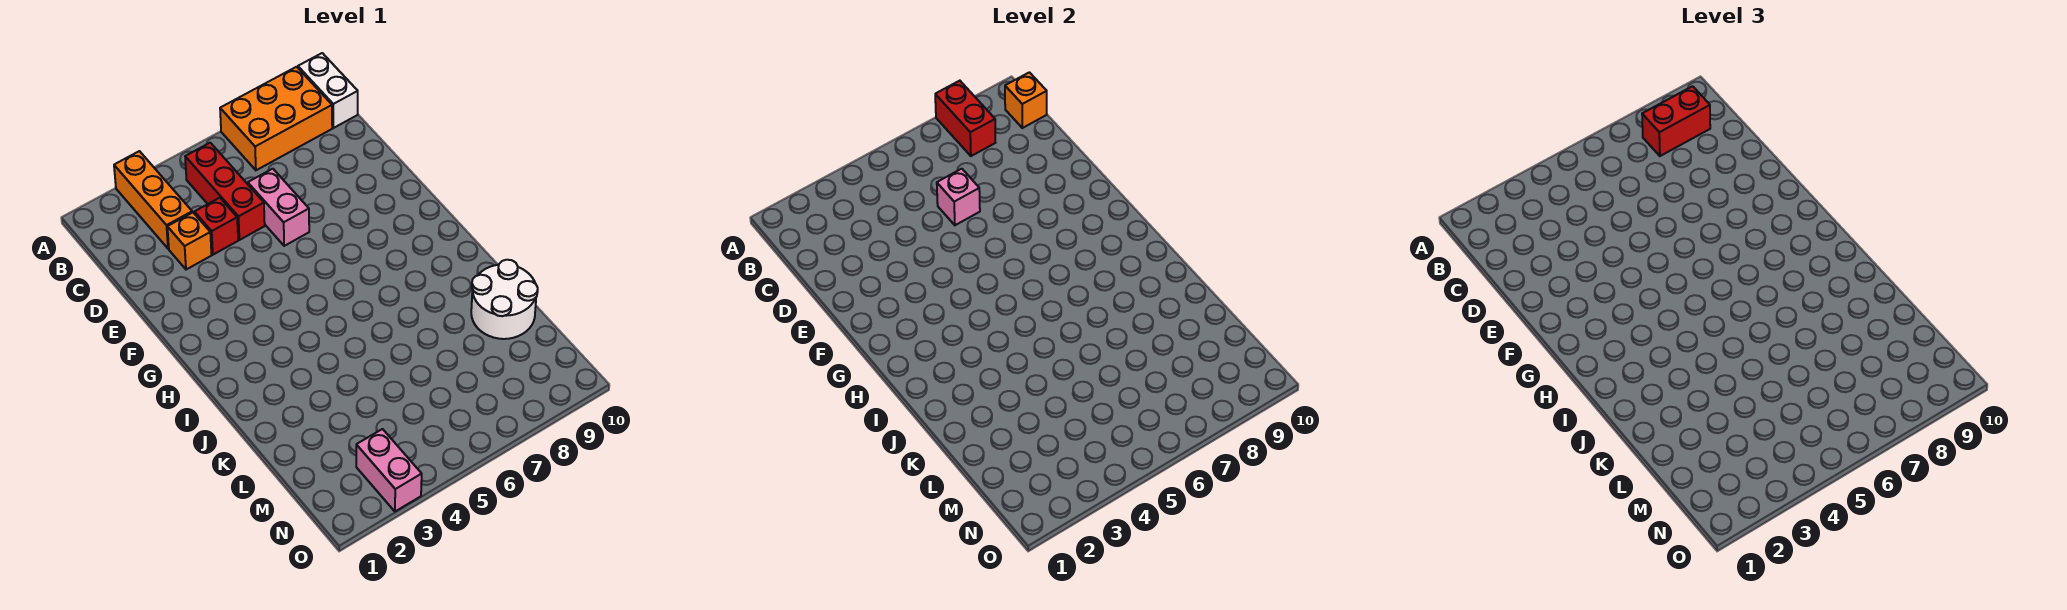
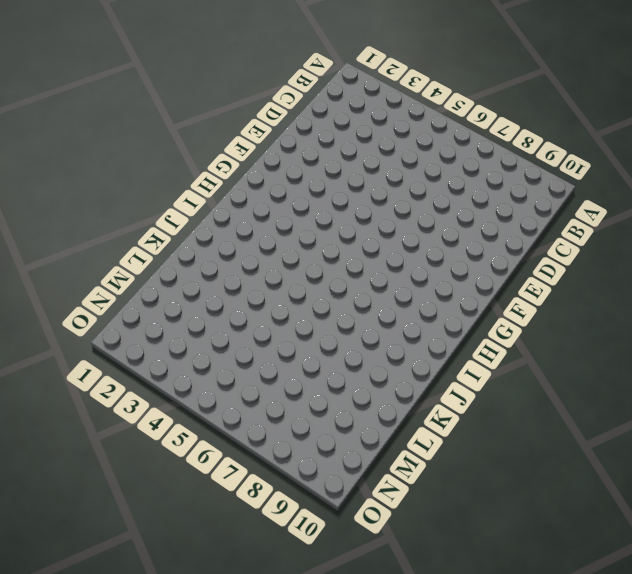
none -> orange 1x3 brick [114,151,192,249]
none -> orange 2x3 brick [220,67,332,170]
none -> white 1x2 brick [298,53,358,128]

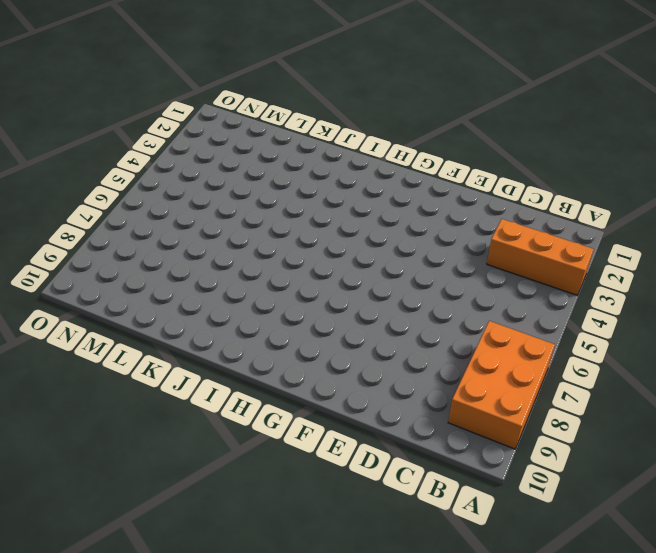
none -> white 1x2 brick [298,53,358,128]
none -> red 1x3 brick [185,143,265,240]
none -> orange 1x1 brick [167,212,212,270]

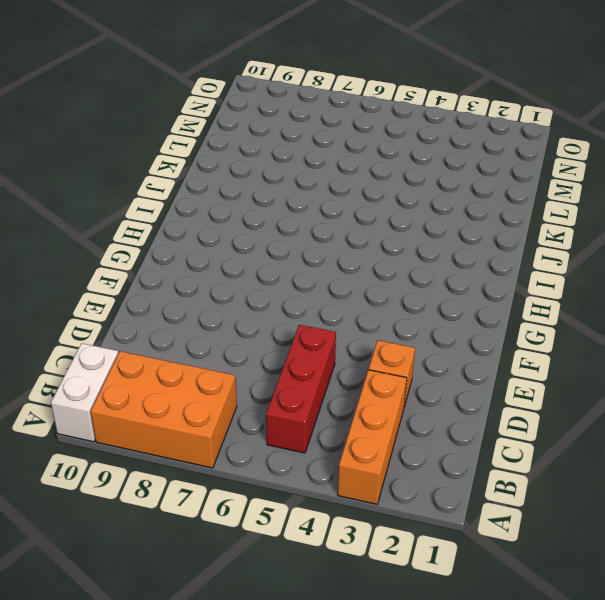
none -> red 1x1 brick [194,198,238,255]
none -> pink 1x2 brick [248,169,309,246]
none -> white 2x2 round brick [471,260,538,339]

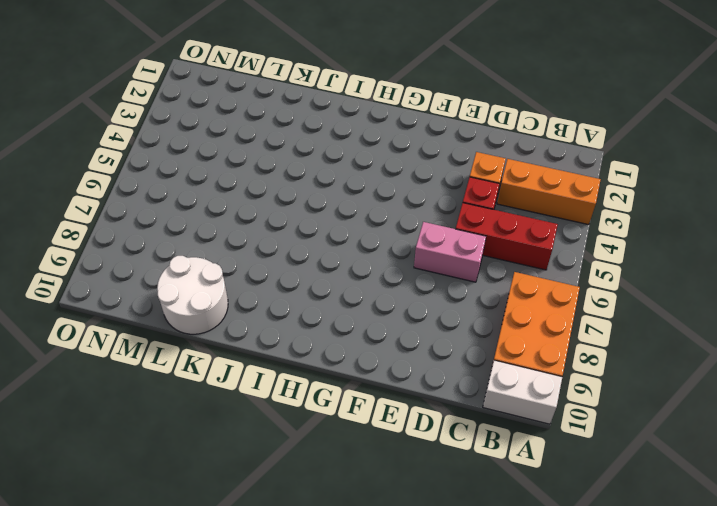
none -> pink 1x2 brick [356,429,422,511]
none -> red 1x2 brick [935,81,995,156]
none -> orange 1x1 brick [1005,72,1047,128]

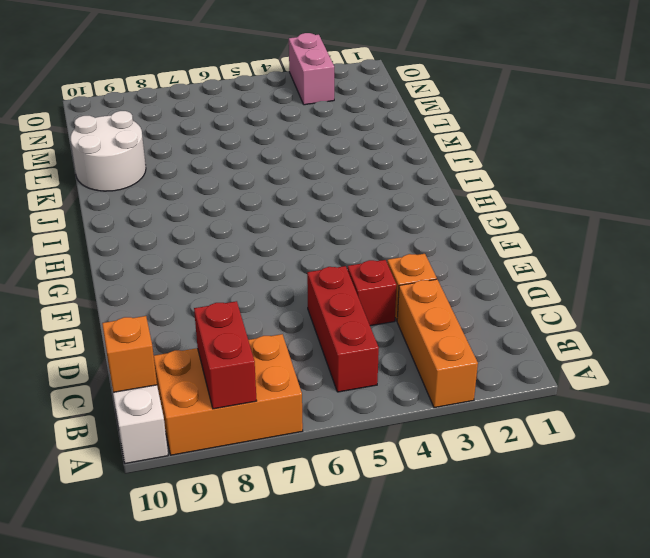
none -> pink 1x2 brick [248,169,309,246]
none -> pink 1x1 brick [937,169,980,225]
none -> red 1x2 brick [1642,86,1710,156]

